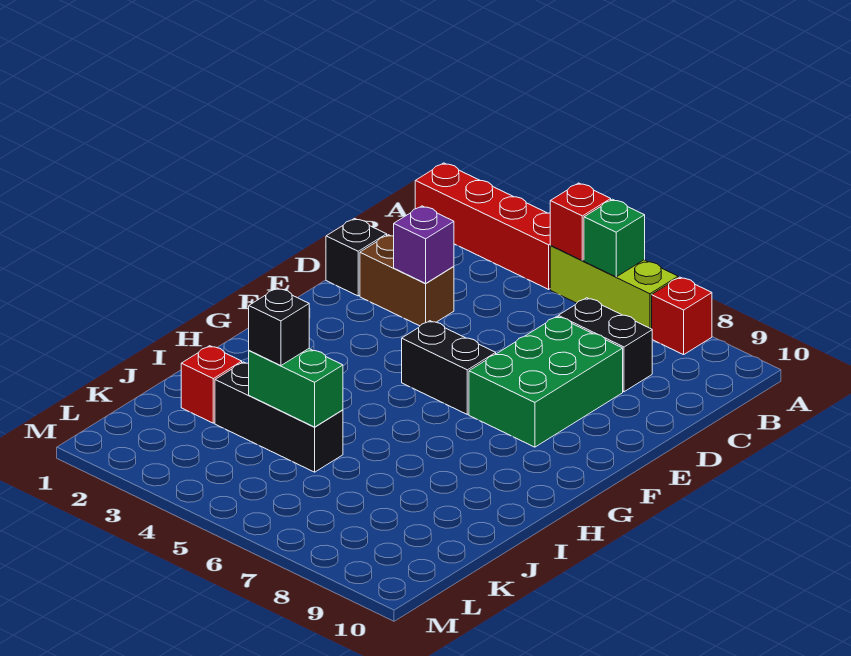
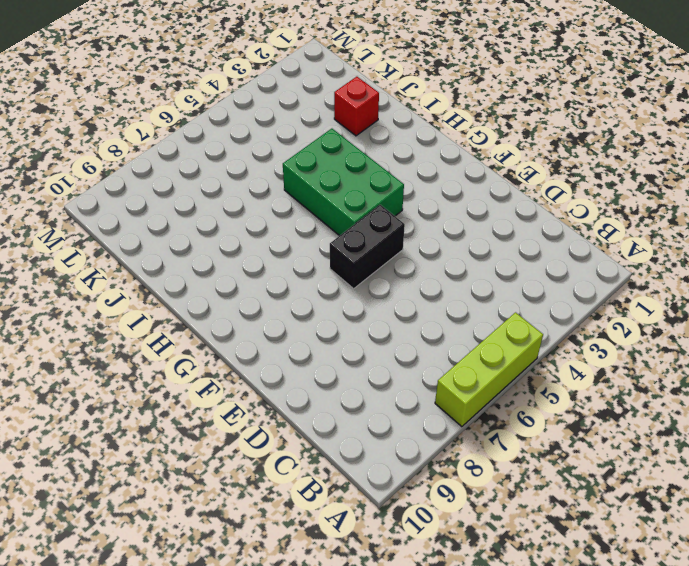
green 2x3 brick [283,129,404,236] -> green 2x3 brick moved to [469,316,623,447]
none -> red 1x4 brick [415,163,551,289]
none -> red 1x1 brick [652,277,712,355]
none -> black 1x2 brick [558,298,652,392]

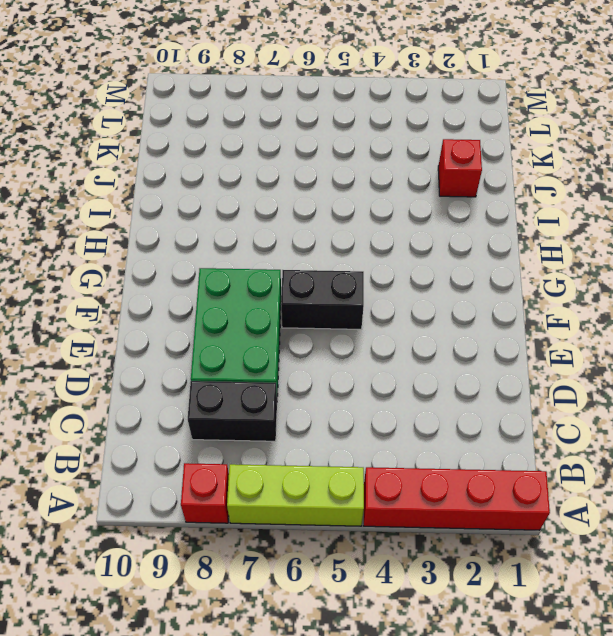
none -> black 1x1 brick [326,219,387,296]
none -> brown 1x2 brick [360,235,454,326]
none -> black 1x3 brick [215,362,343,472]

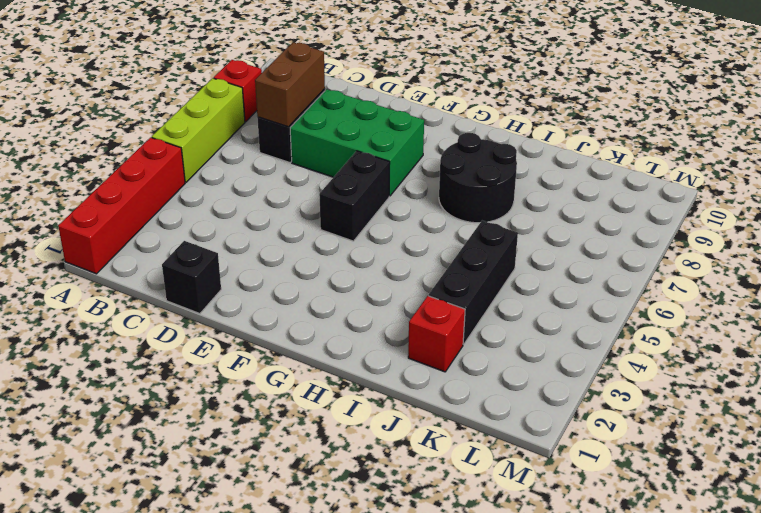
brown 1x2 brick [255,42,325,127] -> brown 1x2 brick moved to [360,235,454,326]
black 2x2 round brick [439,133,517,223] -> none
none -> red 1x1 brick [550,183,611,261]
none -> green 1x1 brick [584,199,645,277]
none -> purple 1x1 brick [394,206,454,284]

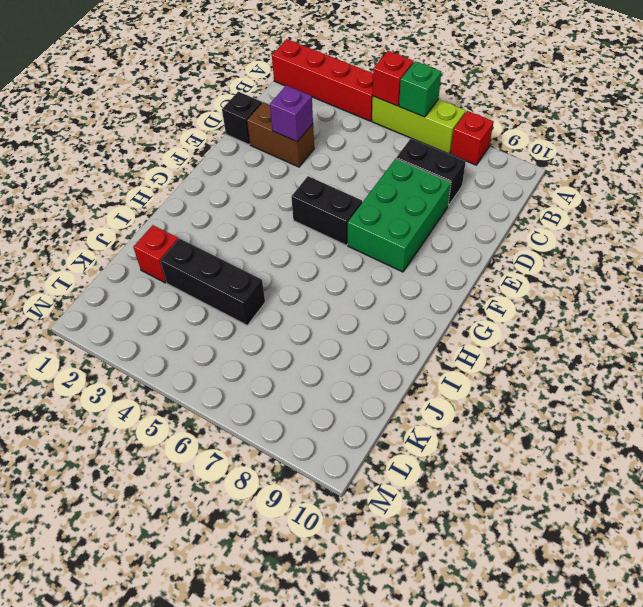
none -> green 1x2 brick [249,349,343,427]
none -> black 1x1 brick [249,288,309,366]

